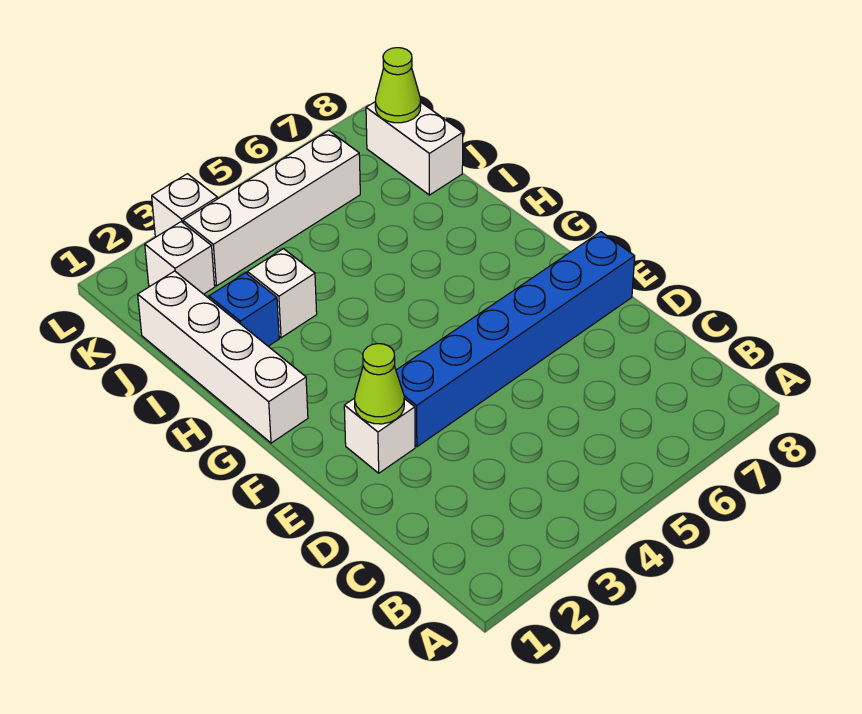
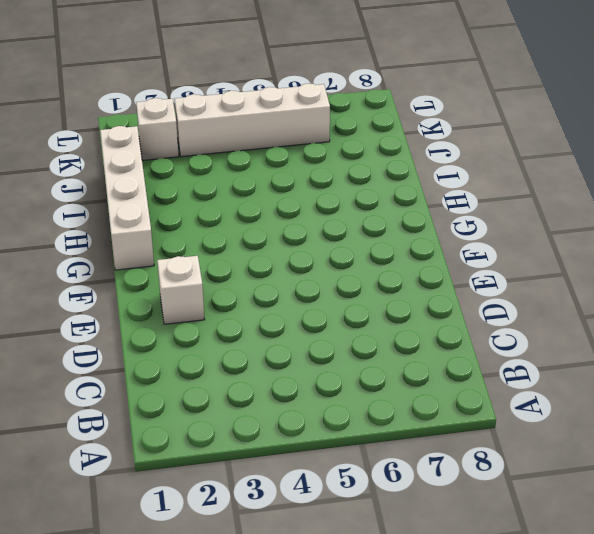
none -> blue 1x6 brick [396,232,635,447]
none -> blue 1x1 brick [209,273,279,346]

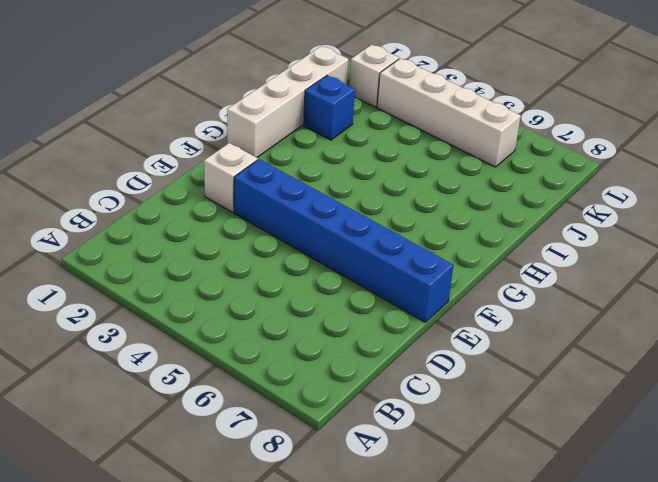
none -> white 1x1 brick [248,249,317,338]
none -> white 1x2 brick [366,102,463,195]

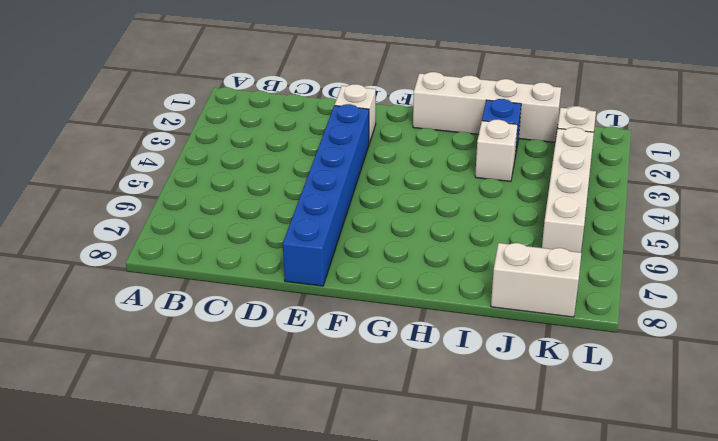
none -> white 1x1 brick [152,174,217,237]
none -> lime 1x1 cone [355,344,404,424]

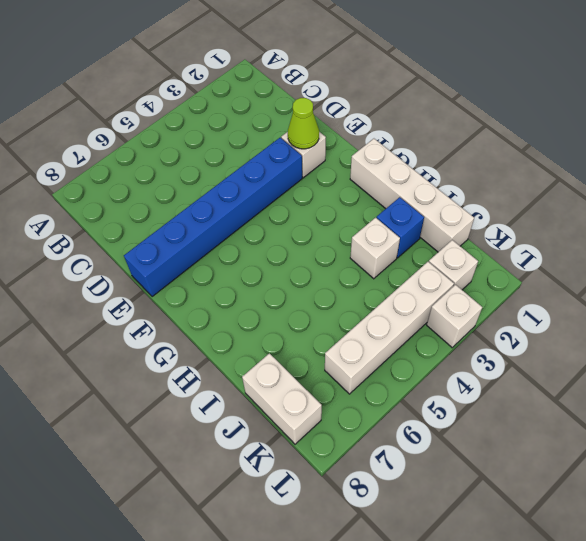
none -> lime 1x1 cone [375,48,421,123]

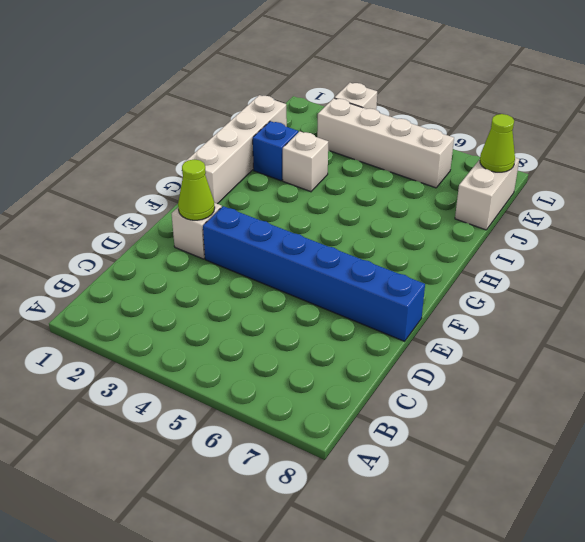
none -> white 1x1 brick [145,222,215,294]

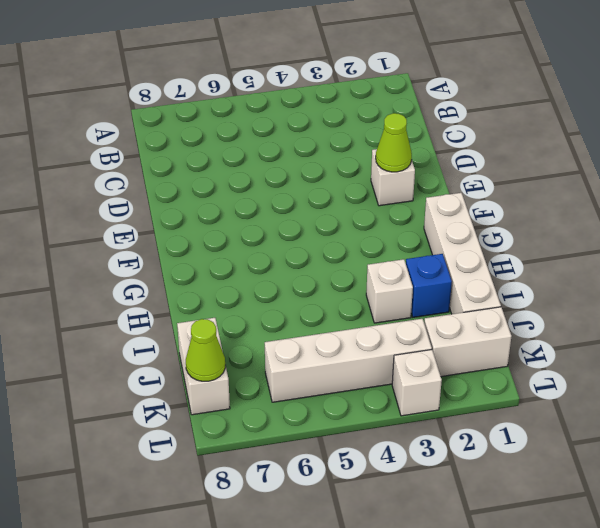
white 1x2 brick [424,307,512,377] -> white 1x1 brick [145,222,215,294]
none -> blue 1x6 brick [396,232,635,447]

